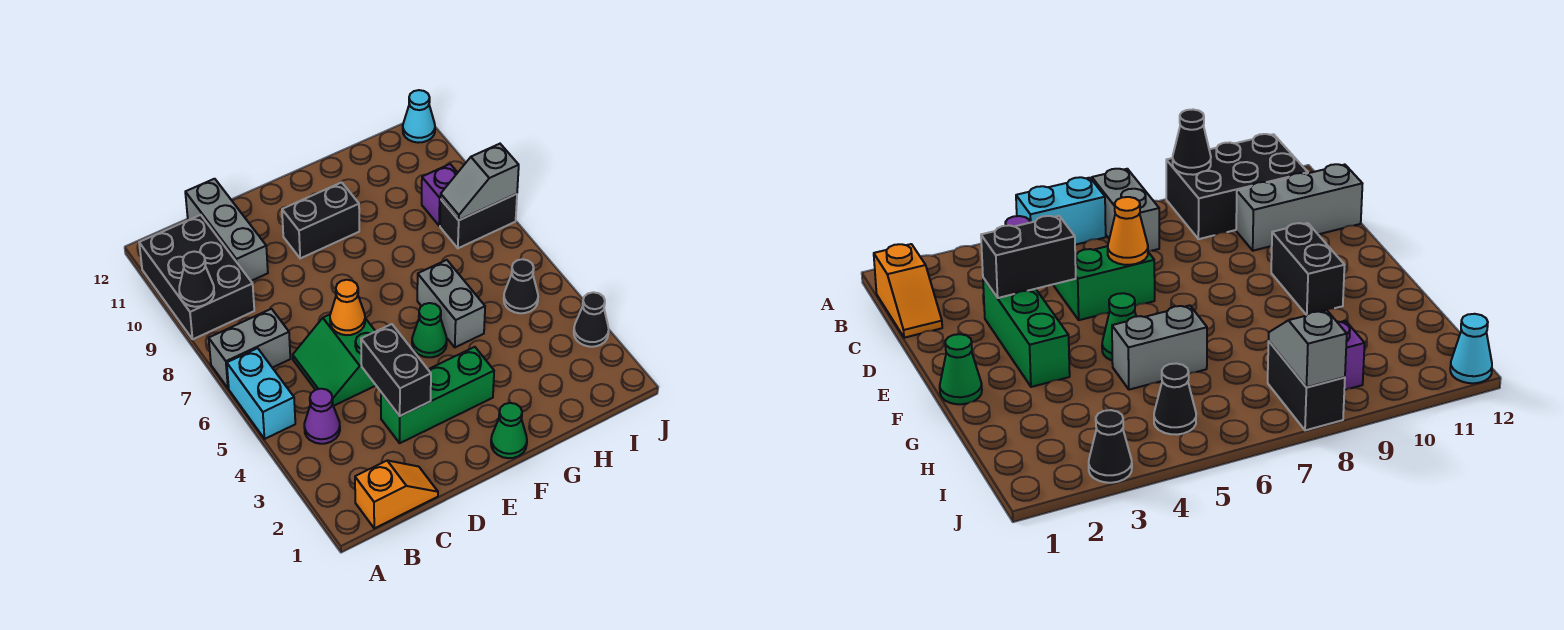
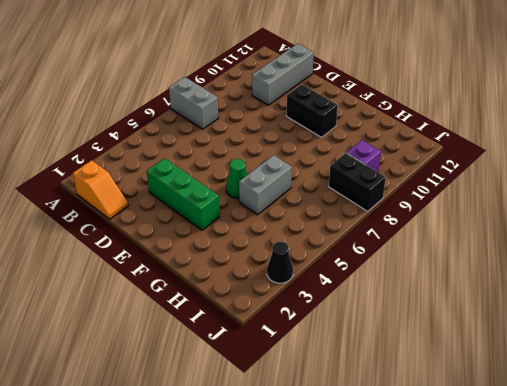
none -> cyan 1x2 brick [227,348,295,439]
none -> black 2x3 brick [139,215,254,339]
none -> purple 1x1 cone [304,389,340,444]

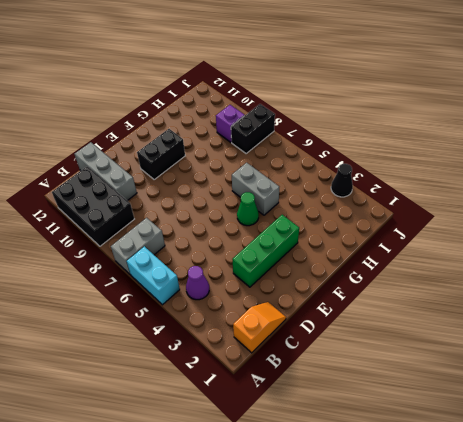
none -> green 2x2 slope [293,315,376,406]
none -> green 1x1 cone [491,403,527,458]
none -> black 1x1 cone [504,259,538,313]

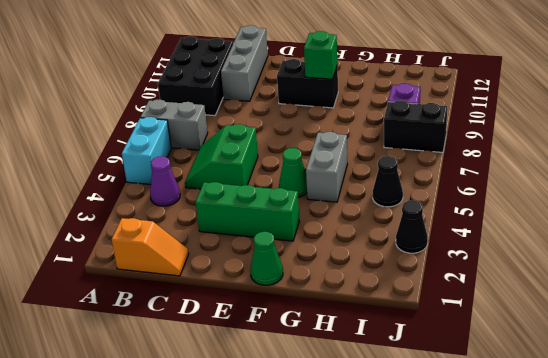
green 1x1 brick [304,31,337,79] -> none
none -> cyan 1x1 cone [403,90,435,143]
none -> black 1x1 cone [179,251,214,307]
none -> black 1x2 brick [361,324,431,416]

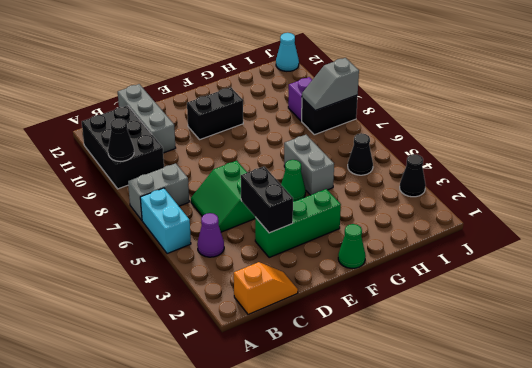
none -> orange 1x1 cone [330,280,365,335]

